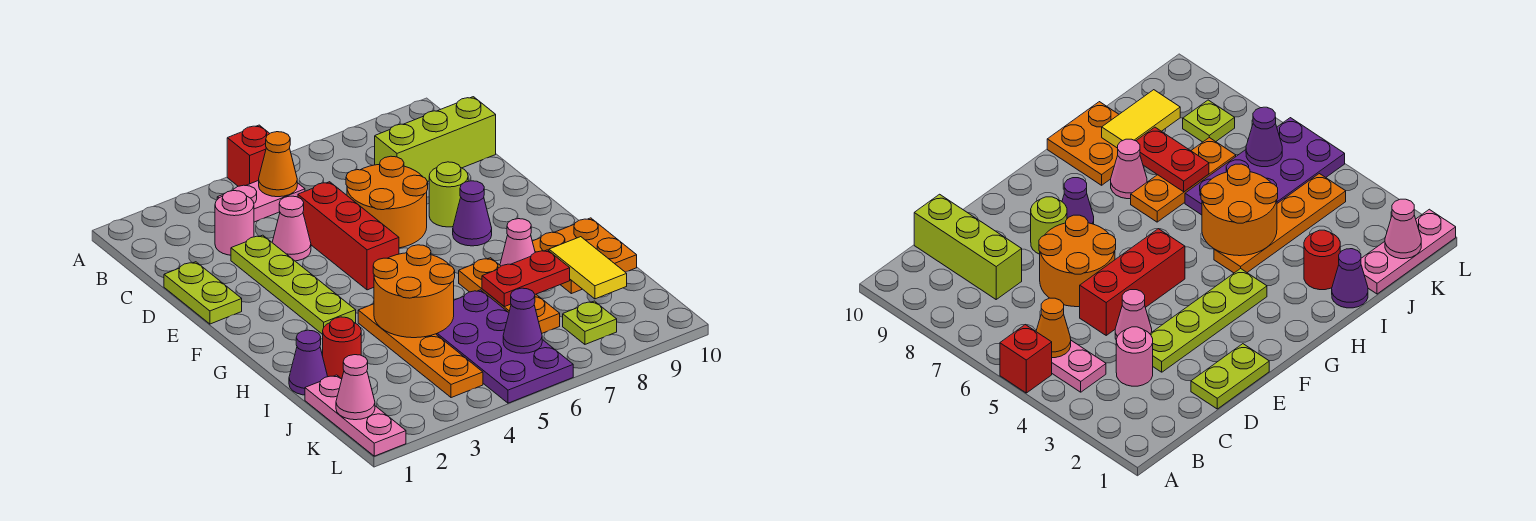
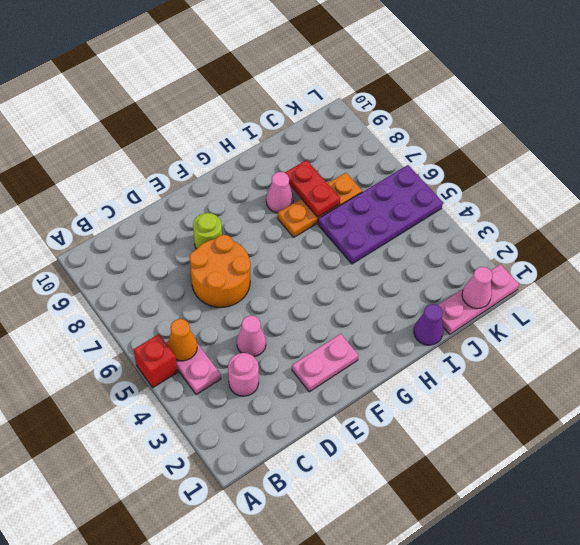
pink 1x2 plate [292,334,359,392] -> none
none -> lime 1x3 brick [375,97,496,182]
none -> lime 1x2 plate [164,262,242,324]
none -> lime 1x4 plate [231,235,356,334]

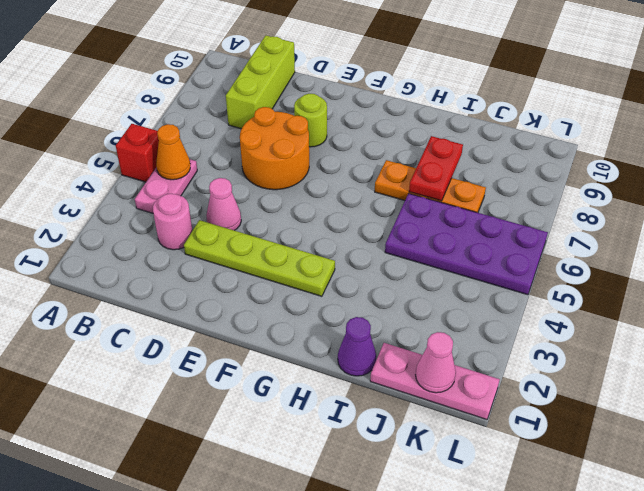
none -> lime 1x2 plate [164,262,242,324]
none -> red 1x3 brick [298,182,399,290]
none -> purple 1x1 cone [453,181,492,246]

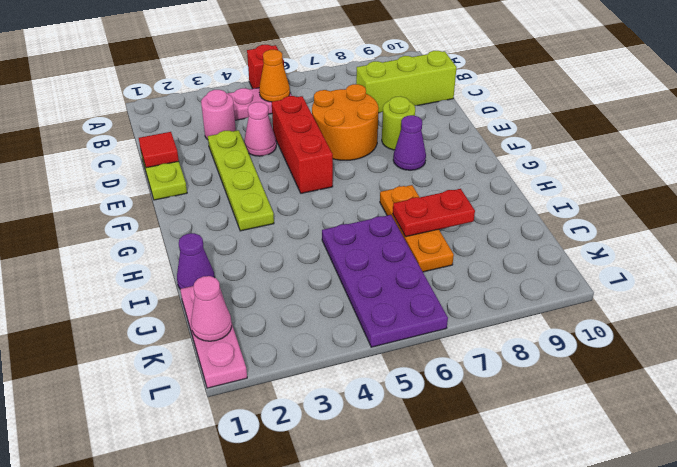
red 1x1 tile [139,132,179,168] -> none
none -> orange 1x4 plate [358,304,483,398]
none -> pink 1x1 cone [500,219,535,266]
none -> orange 2x2 plate [532,218,637,294]

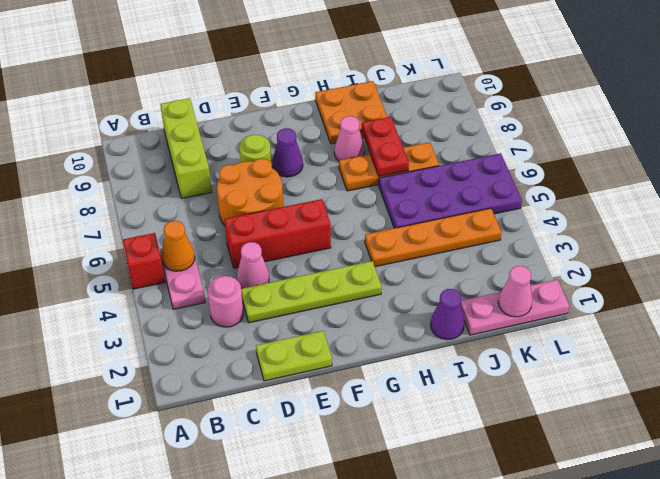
none -> red 1x1 round brick [323,317,361,379]
none -> lime 1x1 plate [563,301,617,344]
none -> orange 2x2 round brick [373,245,455,338]

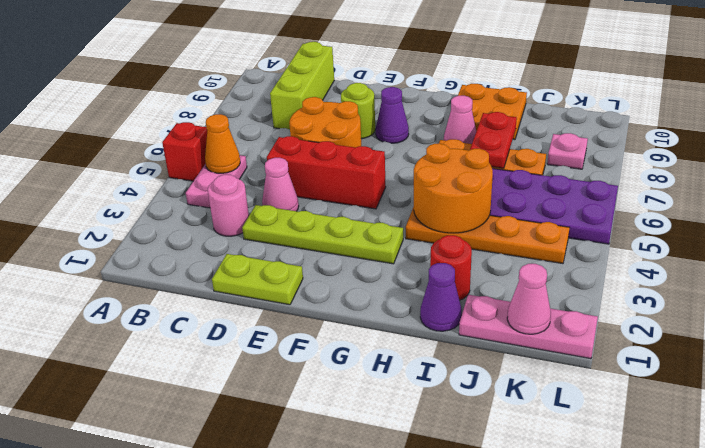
pink 1x1 plate [547,133,588,169] -> lime 1x1 plate [563,301,617,344]
none -> yellow 1x2 tile [549,237,627,299]
none -> purple 1x1 cone [503,288,542,353]

